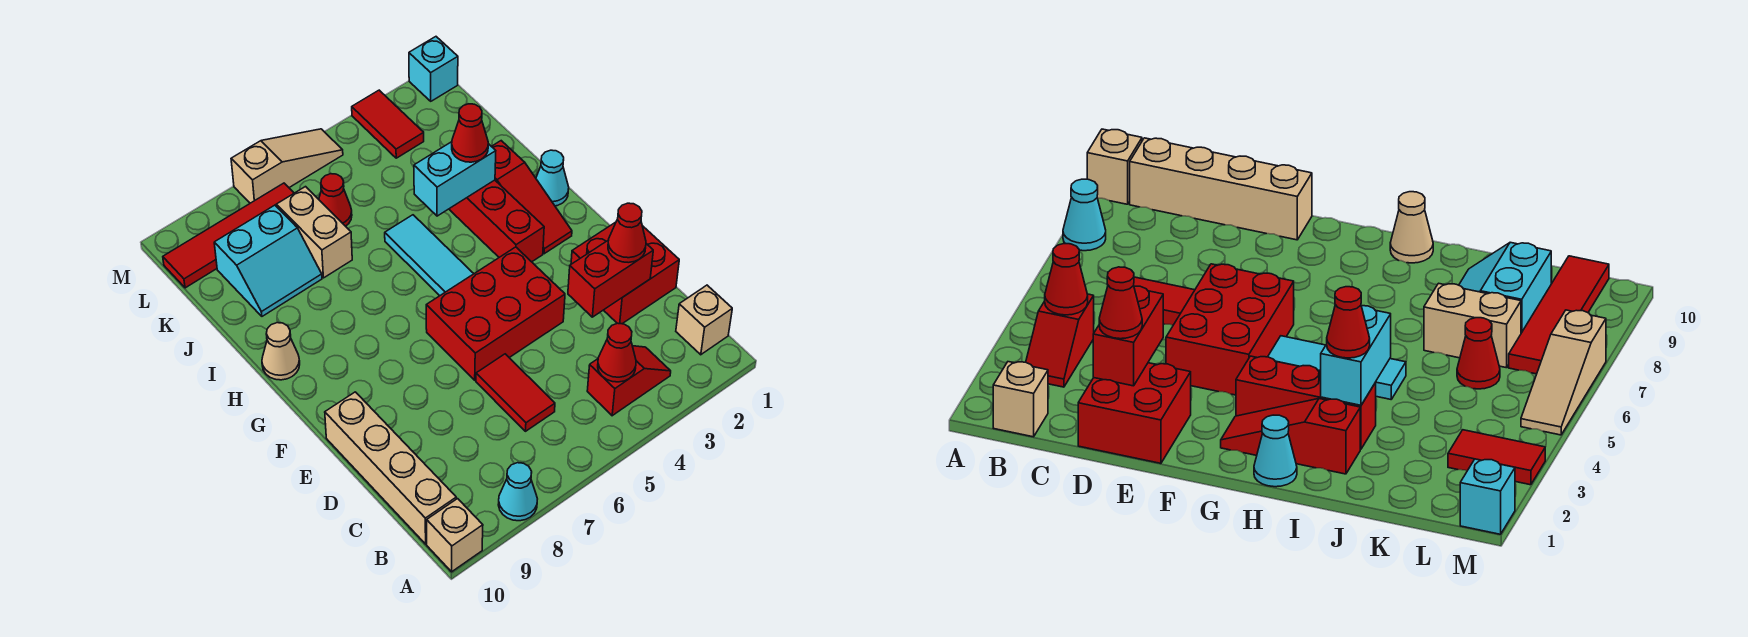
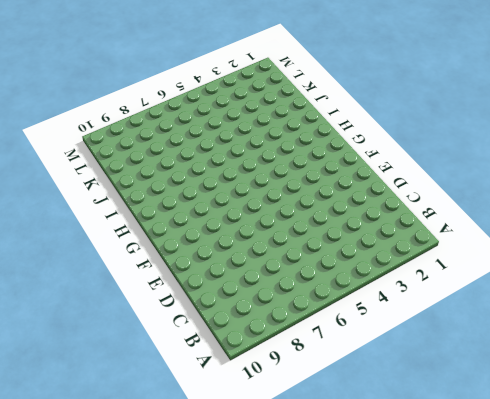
none -> cyan 1x1 cone [498,463,537,521]
none -> tan 1x1 brick [427,499,483,572]
none -> tan 1x1 brick [676,285,732,355]

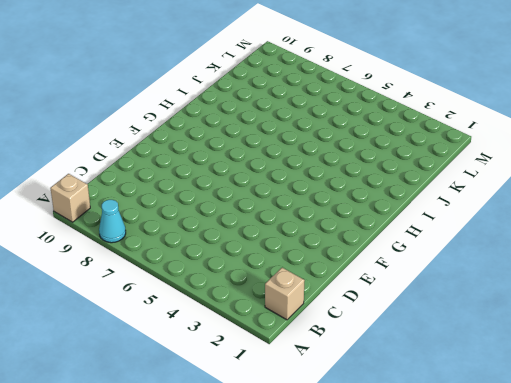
none -> red 1x2 slope [587,346,671,416]
none -> tan 1x4 brick [325,392,456,544]
none -> red 1x2 tile [476,354,555,431]

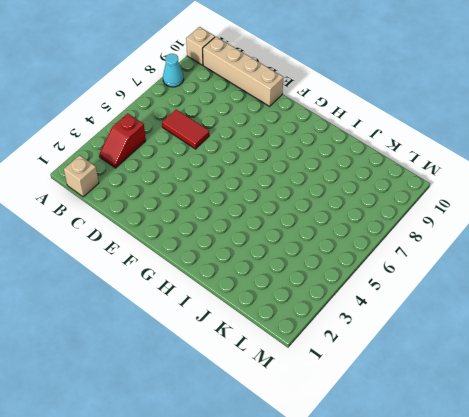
none -> red 2x2 brick [571,222,679,324]
none -> red 2x3 brick [426,247,565,380]
none -> red 1x3 slope [491,141,572,254]

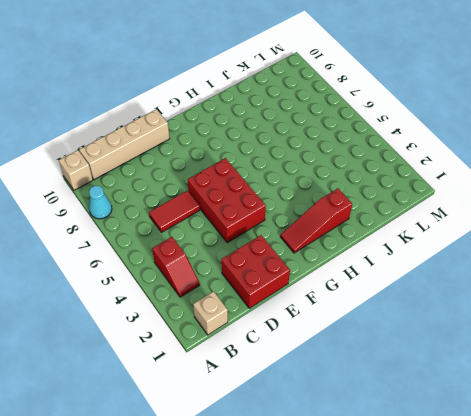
none -> red 1x3 brick [449,180,544,262]
none -> cyan 1x3 tile [385,215,474,296]
none -> cyan 1x1 cone [536,150,569,206]

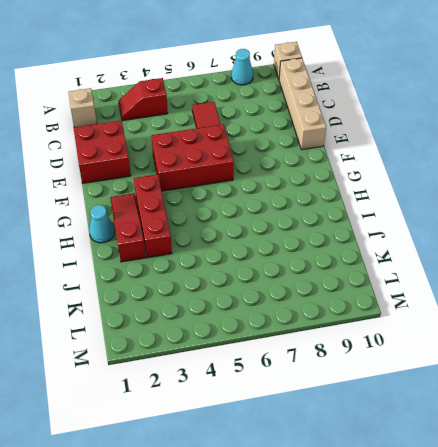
none -> cyan 1x3 tile [385,215,474,296]
none -> tan 1x1 cone [262,323,300,380]
none -> tan 1x2 brick [276,187,352,278]

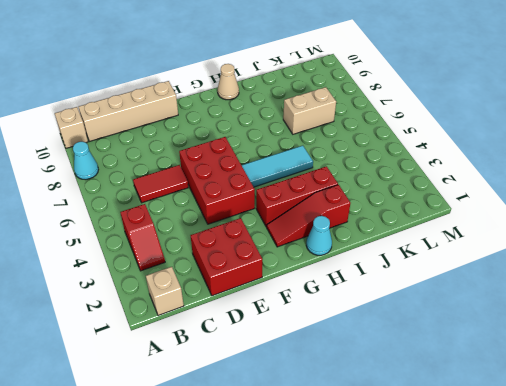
none -> cyan 2x2 slope [214,205,322,316]
none -> red 1x1 cone [319,174,352,226]
none -> red 1x2 tile [352,90,424,158]

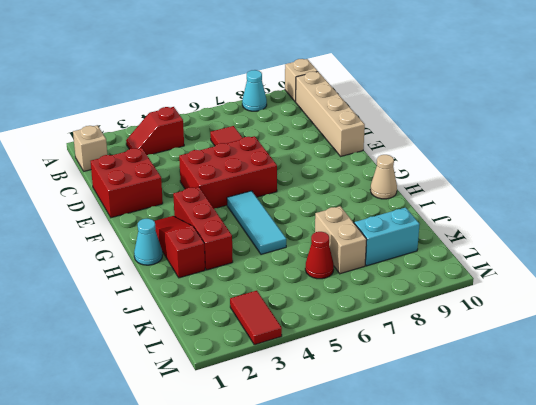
none -> red 1x4 tile [163,183,294,288]
none -> cyan 1x1 brick [409,37,458,101]
none -> tan 1x3 slope [231,129,343,203]

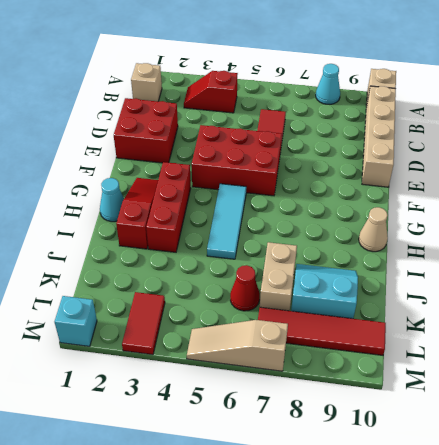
none -> red 1x1 cone [598,323,636,382]
none -> red 1x2 brick [568,240,653,317]
none -> cyan 1x2 brick [414,142,496,216]

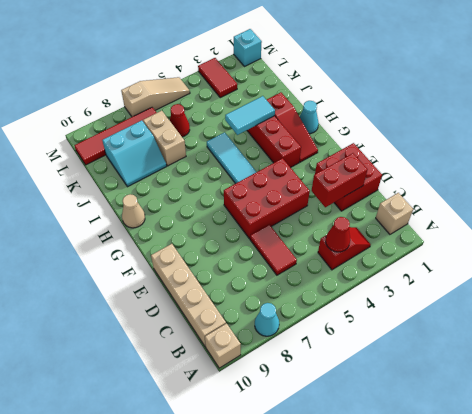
cyan 1x2 tile [225,96,275,135] -> cyan 1x2 brick [414,142,496,216]
none -> red 1x1 cone [608,203,646,263]
none -> red 1x1 cone [452,104,488,162]

